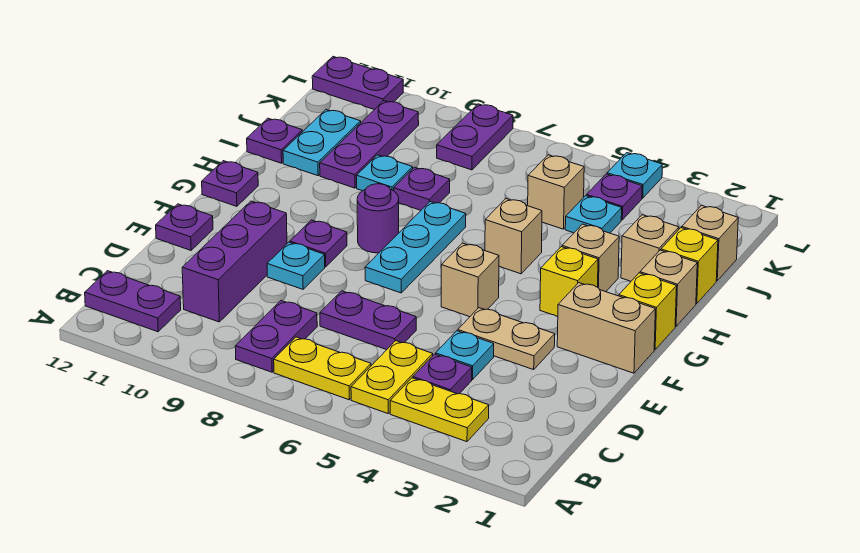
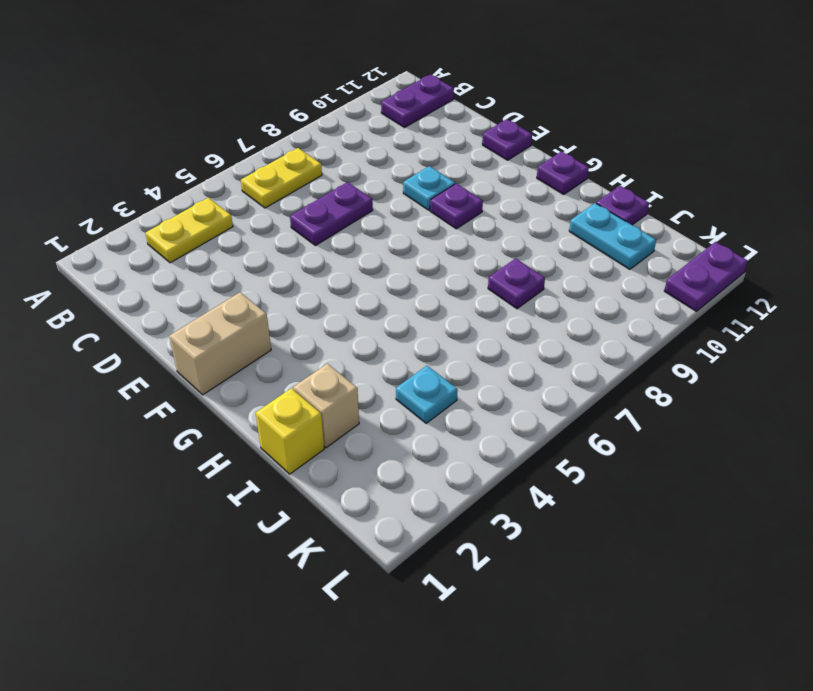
none -> yellow 1x2 plate [351,341,433,413]
none -> purple 1x2 plate [235,301,317,372]
none -> purple 1x1 plate [413,354,472,394]
none -> purple 1x3 brick [182,201,287,322]

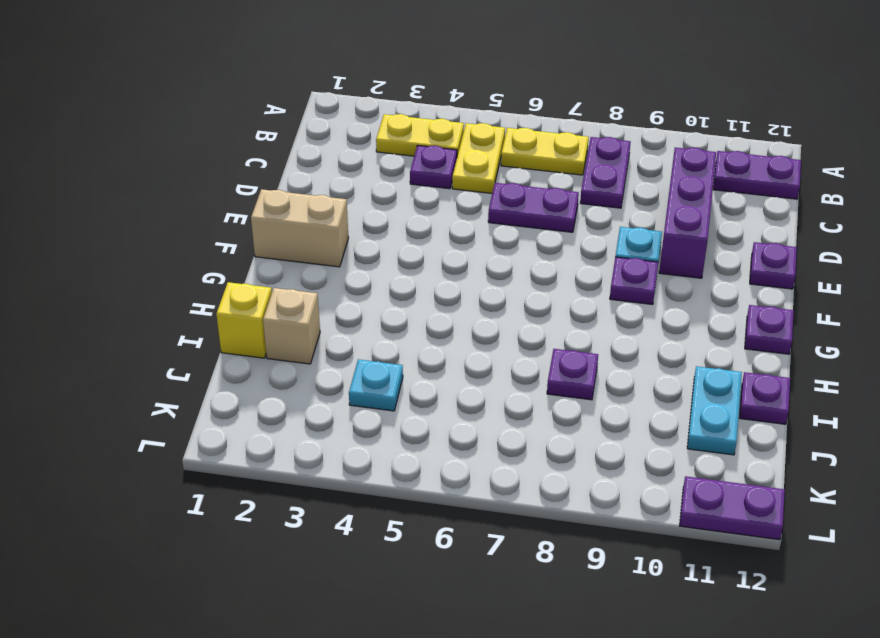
none -> cyan 1x1 plate [436,331,494,380]
none -> tan 1x2 plate [458,308,555,370]
none -> tan 1x1 brick [441,243,499,317]
none -> cyan 1x3 plate [365,202,466,293]

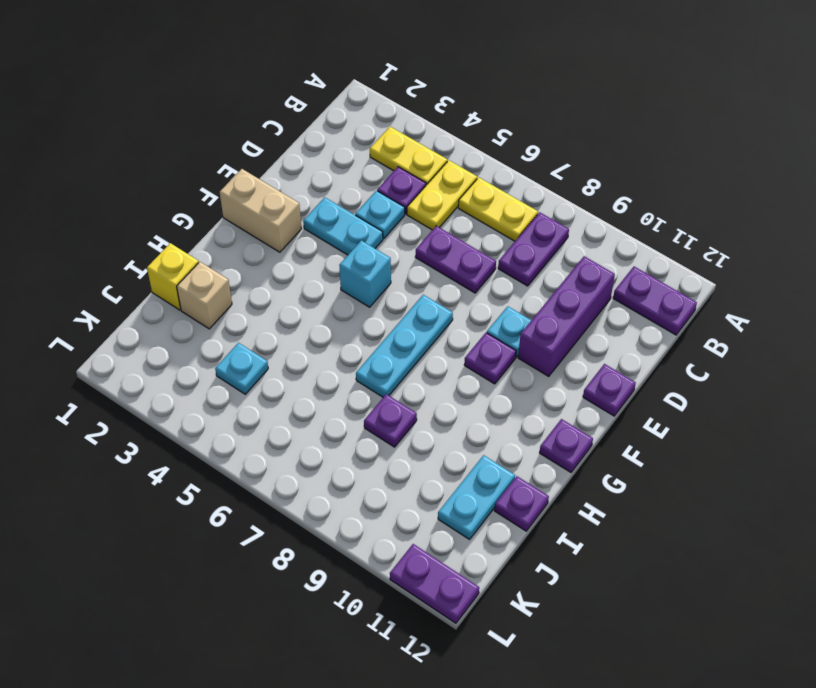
cyan 1x2 plate [303,197,383,255] -> tan 1x2 plate [458,308,555,370]
cyan 1x1 brick [339,240,391,307] -> tan 1x1 brick [441,243,499,317]
none -> yellow 1x1 brick [619,273,677,350]
none -> yellow 1x1 brick [540,247,598,316]
none -> purple 1x1 round brick [357,184,399,253]
none -> tan 1x1 brick [640,250,697,326]

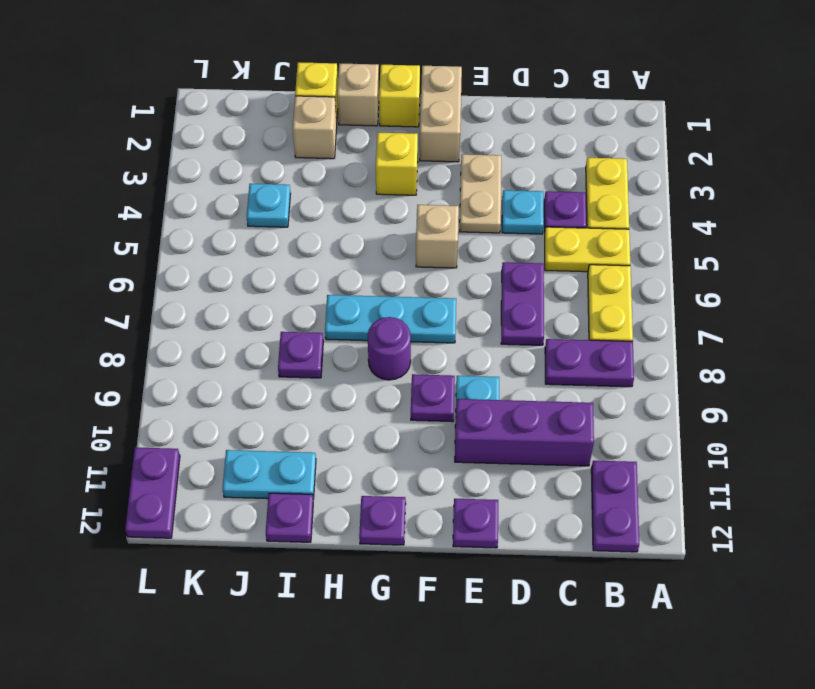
none -> tan 1x1 brick [562,224,619,292]
none -> tan 1x1 brick [485,199,542,274]
none -> cyan 1x1 plate [357,155,413,191]
none -> purple 1x3 plate [320,101,419,188]

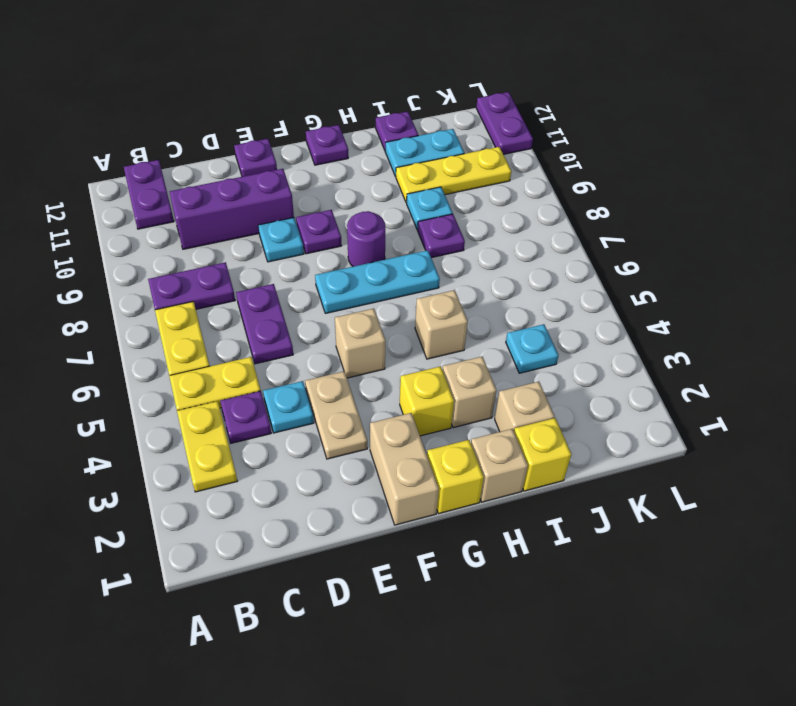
yellow 1x3 plate [396,147,511,203] -> purple 1x3 plate [320,101,419,188]
none -> tan 1x1 brick [682,205,738,281]
none -> tan 1x1 brick [528,155,584,229]
none -> purple 1x1 plate [586,174,642,220]
none -> purple 1x2 plate [437,104,513,170]

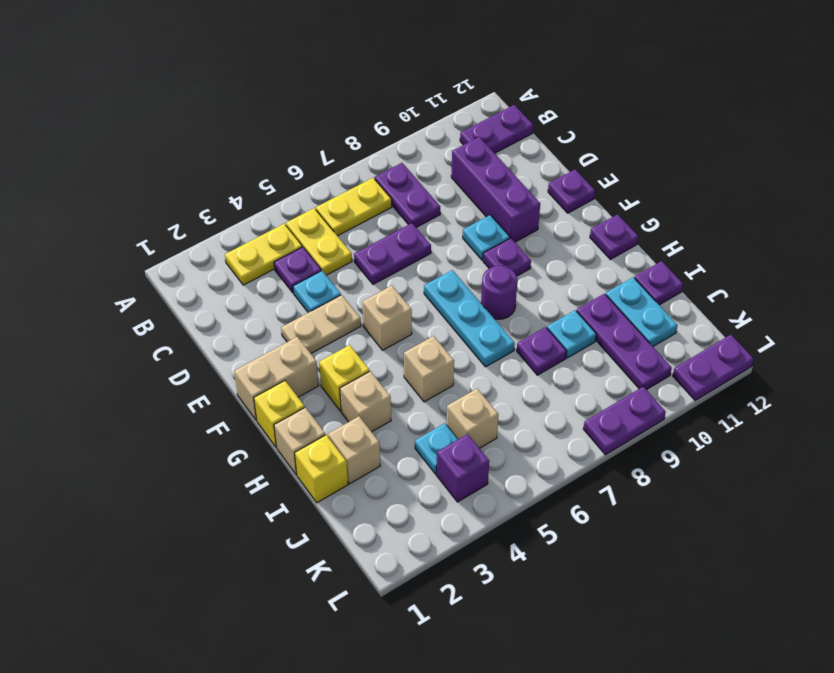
purple 1x1 brick [436,434,489,502] -> purple 1x1 plate [586,174,642,220]
purple 1x2 plate [583,387,666,455] -> purple 1x2 plate turned to [437,104,513,170]
none -> tan 1x1 brick [682,205,738,281]
none -> cyan 1x1 plate [607,153,662,198]

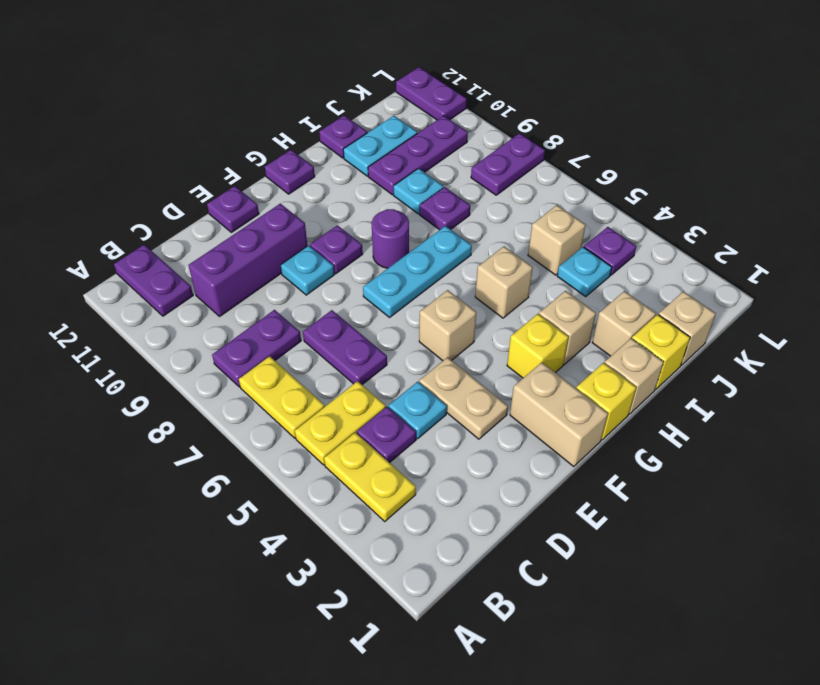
none -> cyan 1x1 plate [607,153,662,198]

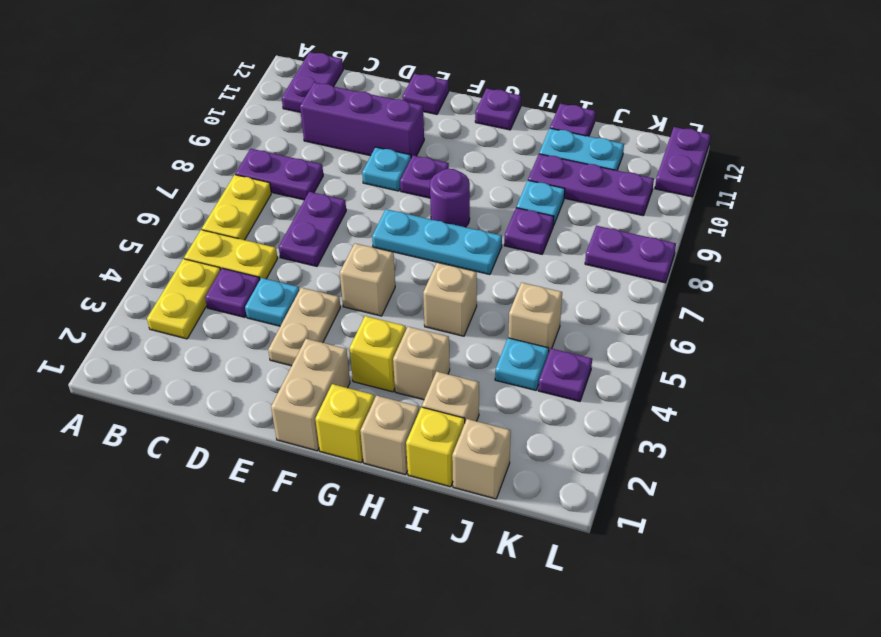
none -> cyan 1x1 plate [607,153,662,198]

